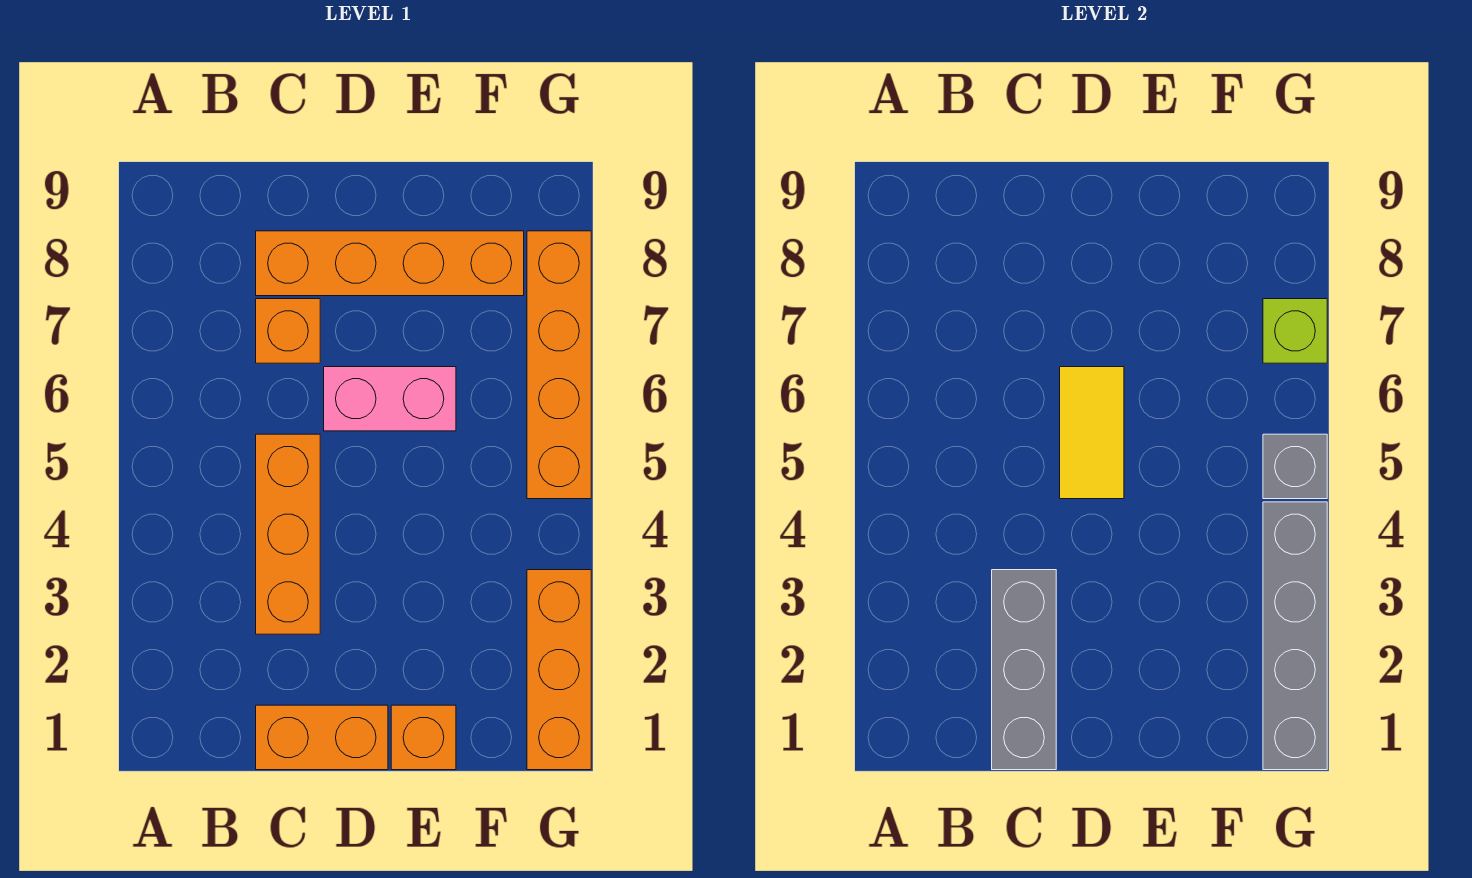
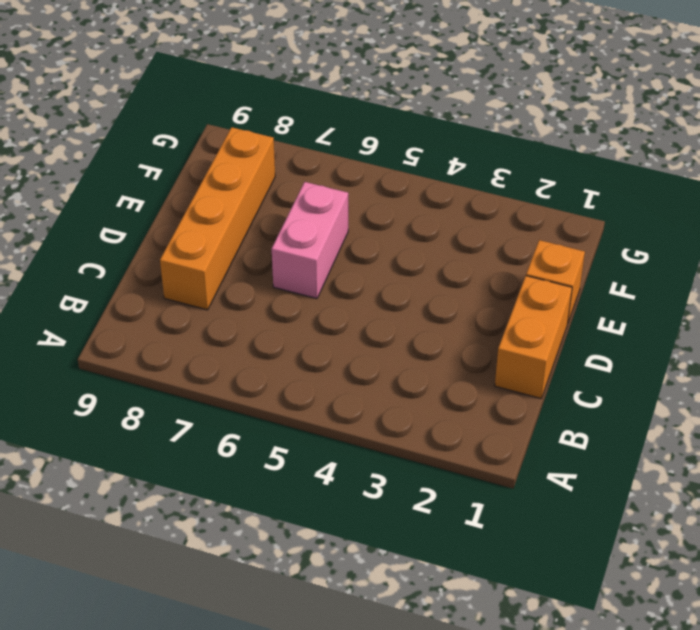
none -> orange 1x3 brick [256,434,320,634]
none -> orange 1x1 brick [256,299,320,363]
none -> orange 1x3 brick [527,570,591,770]

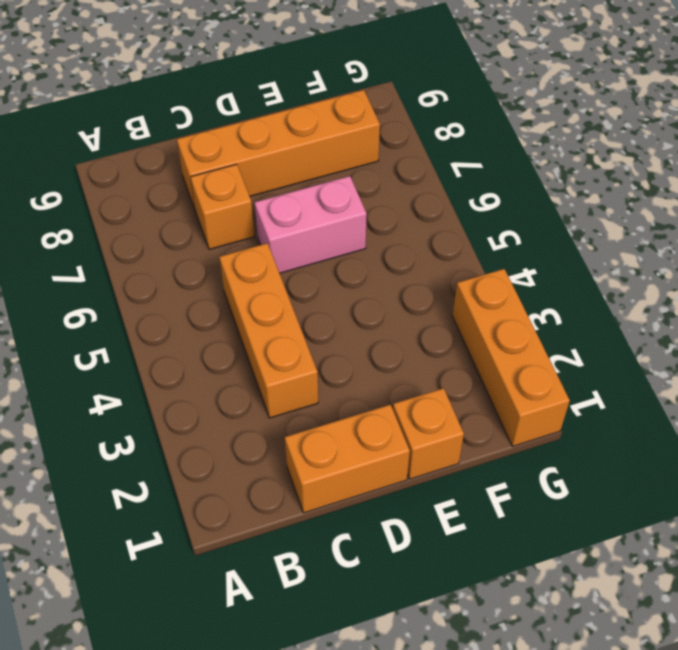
none -> orange 1x4 brick [527,231,591,499]
none -> grey 1x3 brick [992,570,1056,770]
none -> yellow 1x2 tile [1060,367,1124,499]

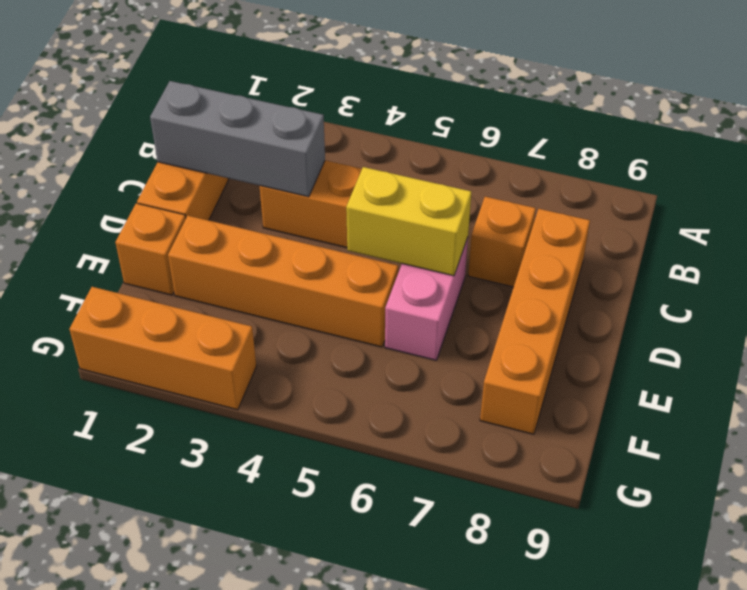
yellow 1x2 brick [346,167,471,276] -> yellow 1x2 tile [1060,367,1124,499]
orange 1x4 brick [168,216,398,347] -> orange 1x4 brick moved to [527,231,591,499]
none -> grey 1x4 brick [1263,502,1327,770]
none -> grey 1x1 brick [1263,434,1327,499]
none -> lime 1x1 brick [1263,299,1327,363]

